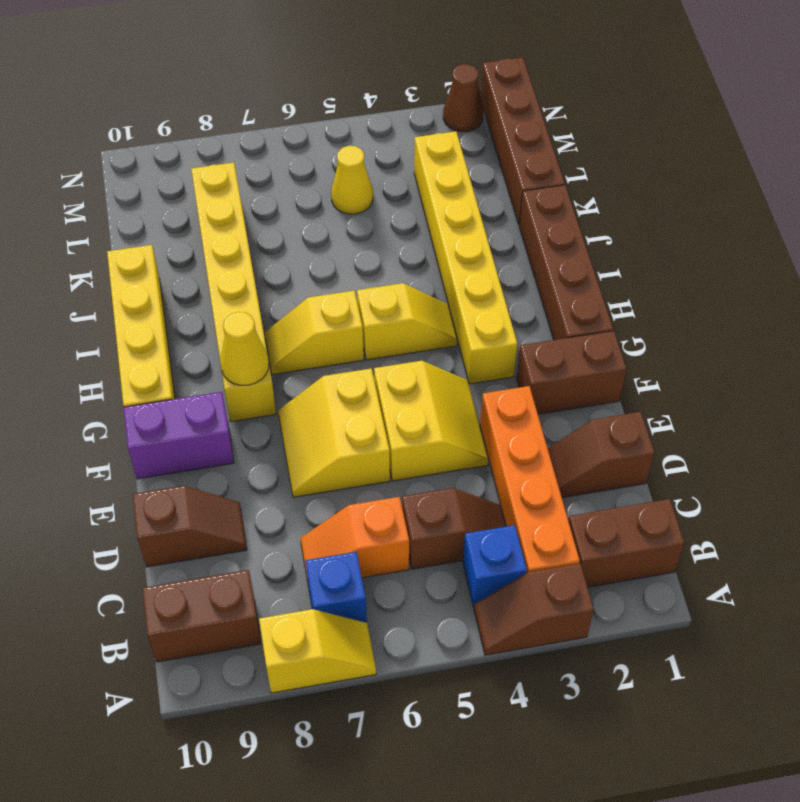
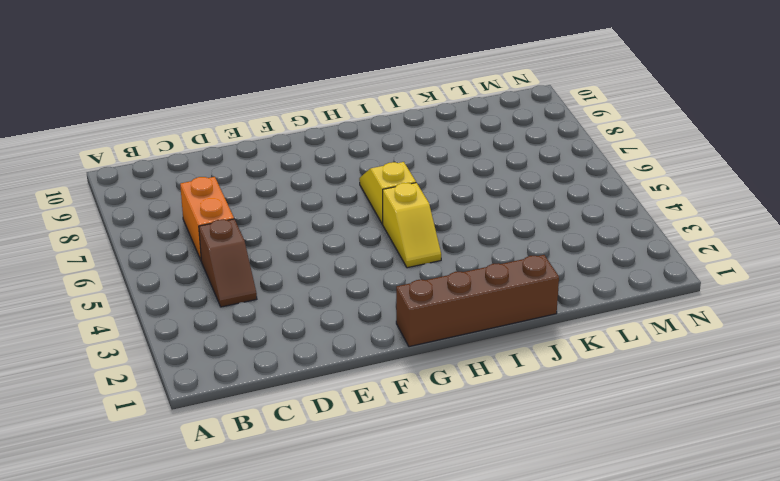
orange 1x2 brick [180,177,234,260] -> orange 1x2 slope [300,497,409,587]
none -> brown 1x2 slope [474,563,594,655]
none -> yellow 1x2 slope [259,609,376,693]
none -> brown 1x2 brick [569,499,684,587]

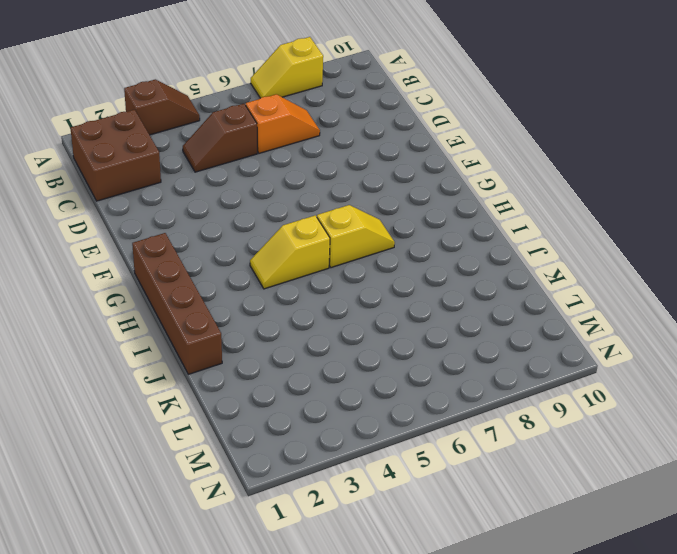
brown 2x2 brick [70,110,161,201] -> brown 1x2 brick [569,499,684,587]
none -> orange 1x4 brick [480,386,580,573]
none -> blue 1x1 brick [463,525,527,607]
none -> blue 1x1 brick [306,552,367,623]

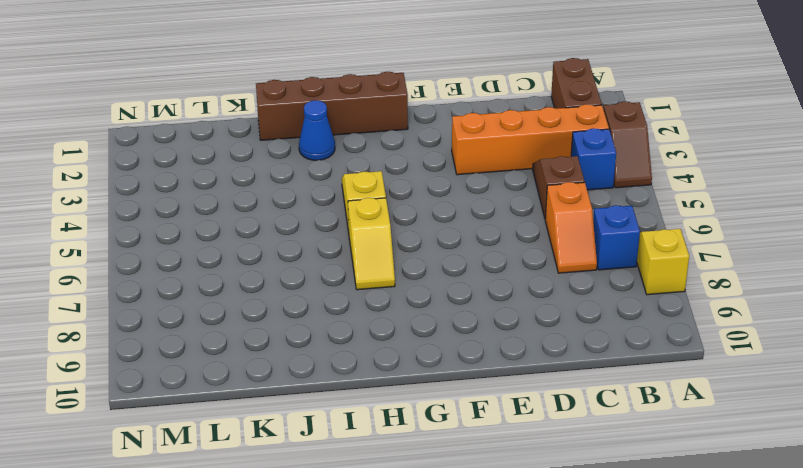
blue 1x1 cone [299,100,335,160] -> none
none -> brown 1x2 brick [142,570,261,662]
none -> brown 1x2 slope [548,412,654,498]
none -> brown 1x2 slope [133,486,247,567]

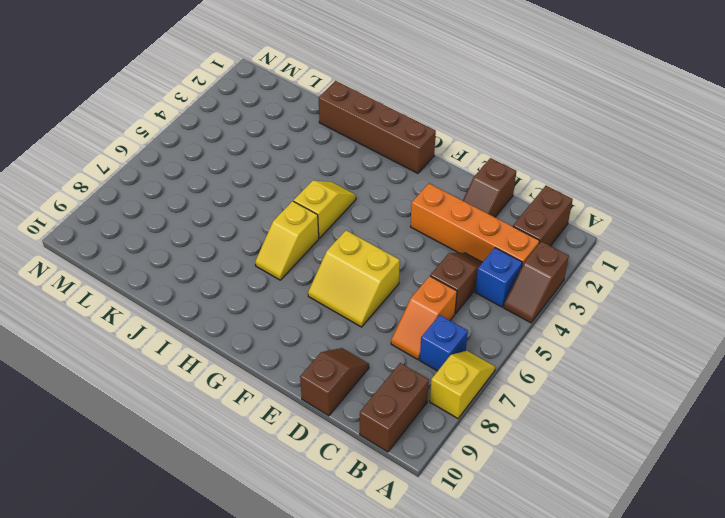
none -> yellow 2x2 slope [374,361,488,481]
none -> brown 1x2 brick [517,331,626,414]
none -> purple 1x2 brick [124,392,234,479]

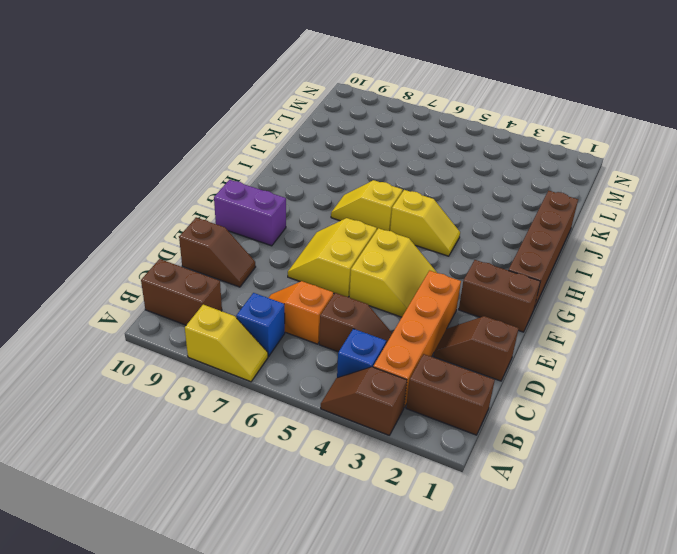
none -> yellow 1x6 brick [414,131,517,384]
none -> yellow 1x6 brick [191,162,276,422]
none -> yellow 1x4 brick [107,245,175,407]

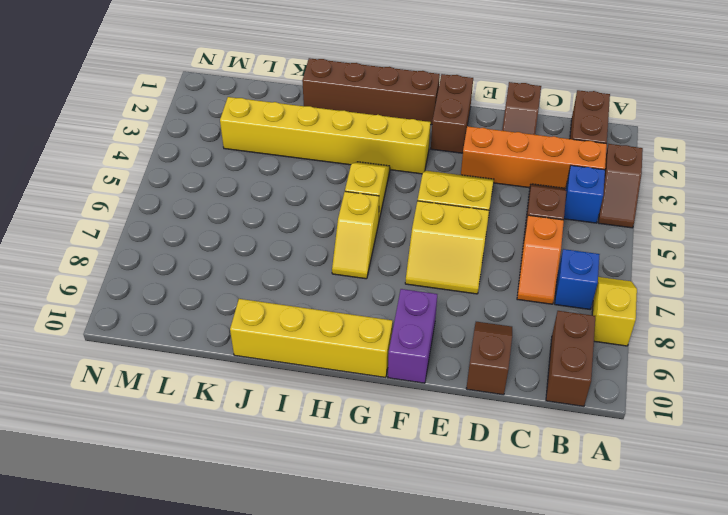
none -> yellow 1x6 brick [191,162,276,422]
none -> brown 1x4 brick [481,57,565,224]
none -> yellow 1x1 cone [331,146,373,214]

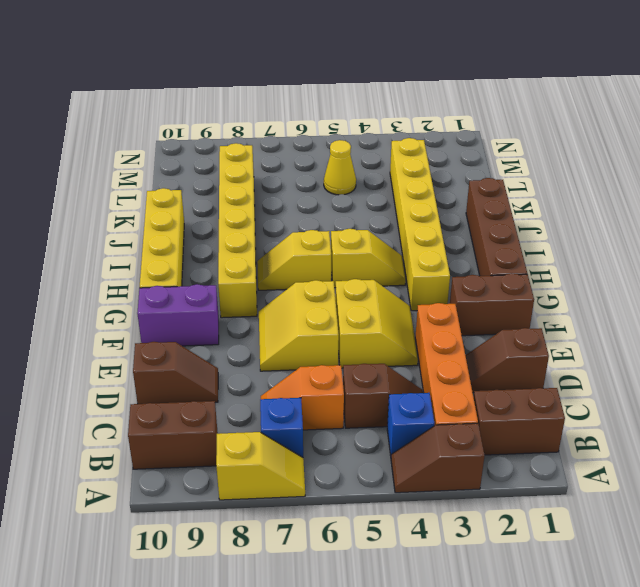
none -> brown 1x4 brick [481,57,565,224]
none -> brown 1x1 cone [443,64,484,132]
none -> yellow 1x1 cone [220,312,269,385]

